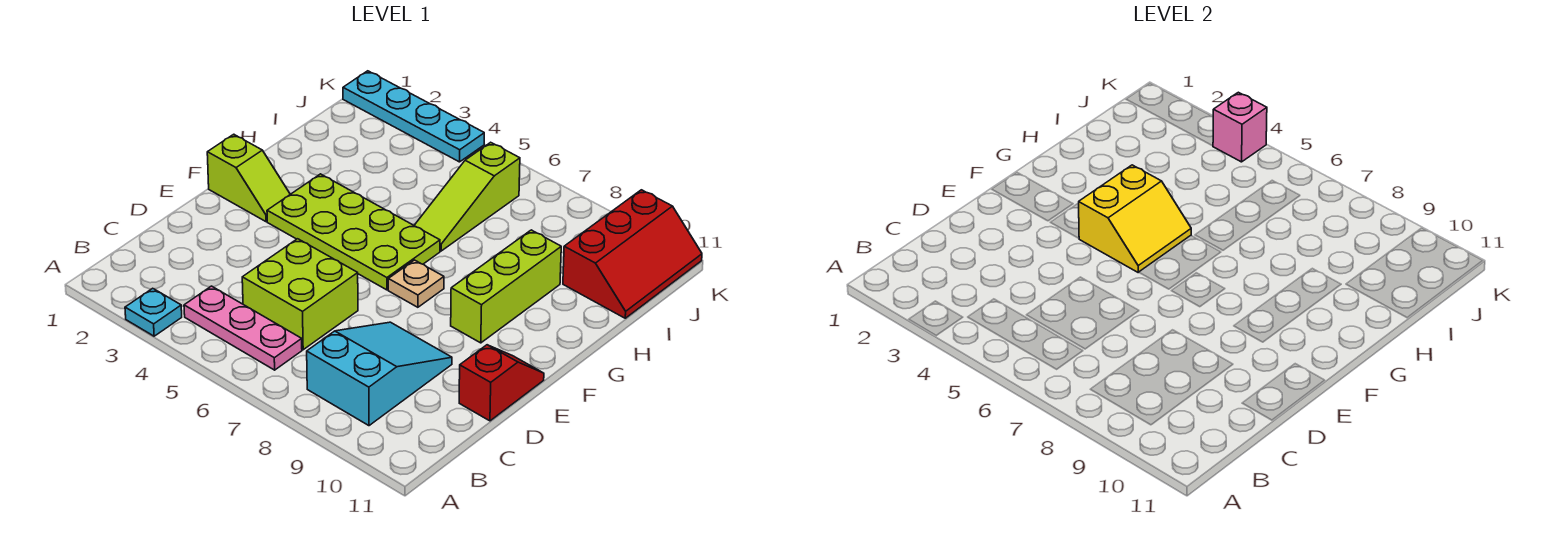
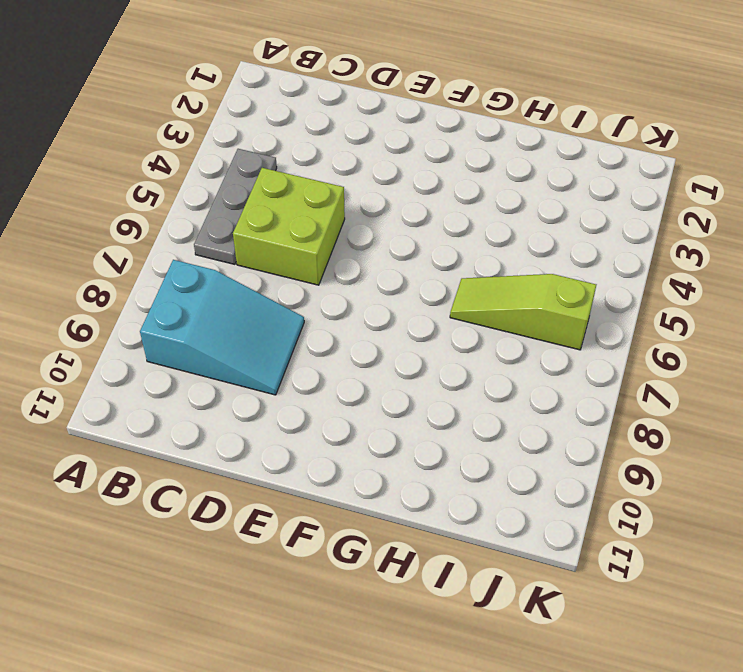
grey 1x3 plate [194,149,277,264] -> pink 1x3 plate [184,286,302,370]
none -> cyan 1x1 plate [125,288,182,336]
none -> red 1x2 slope [459,345,544,421]
none -> lime 1x2 slope [207,134,290,222]

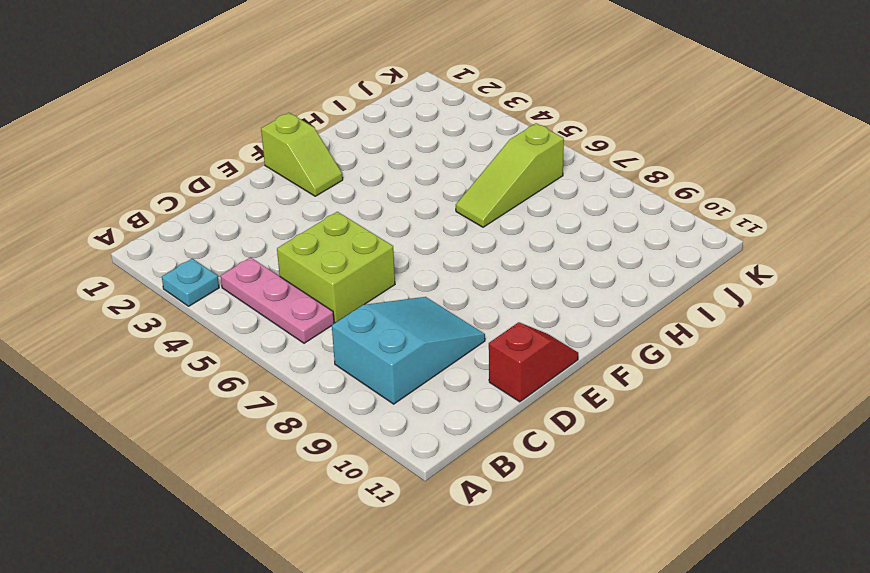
none -> lime 2x4 plate [267,174,440,290]
none -> tan 1x1 plate [388,260,444,307]
none -> lime 1x3 brick [451,230,561,343]

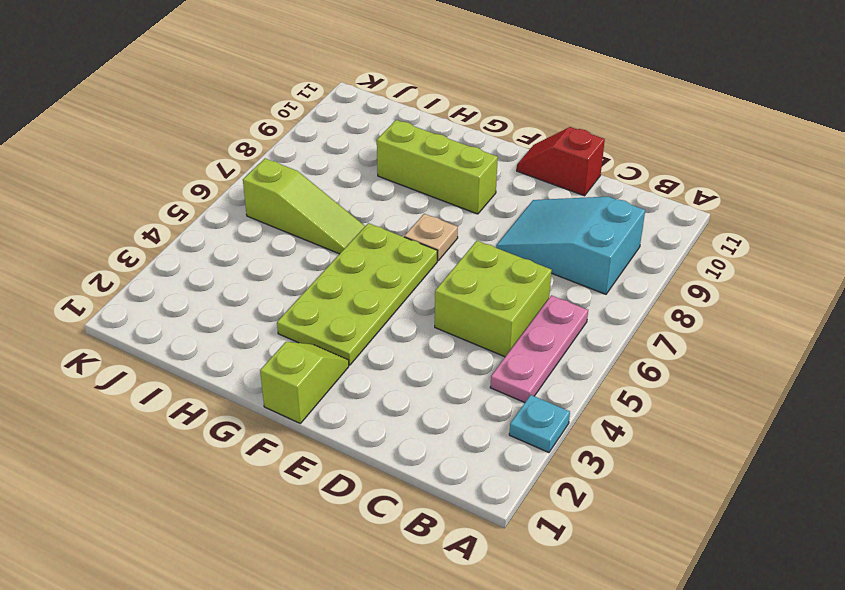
none -> red 2x3 slope [563,190,702,318]
none -> cyan 1x4 plate [343,71,484,162]
none -> yellow 2x2 slope [1079,165,1191,272]

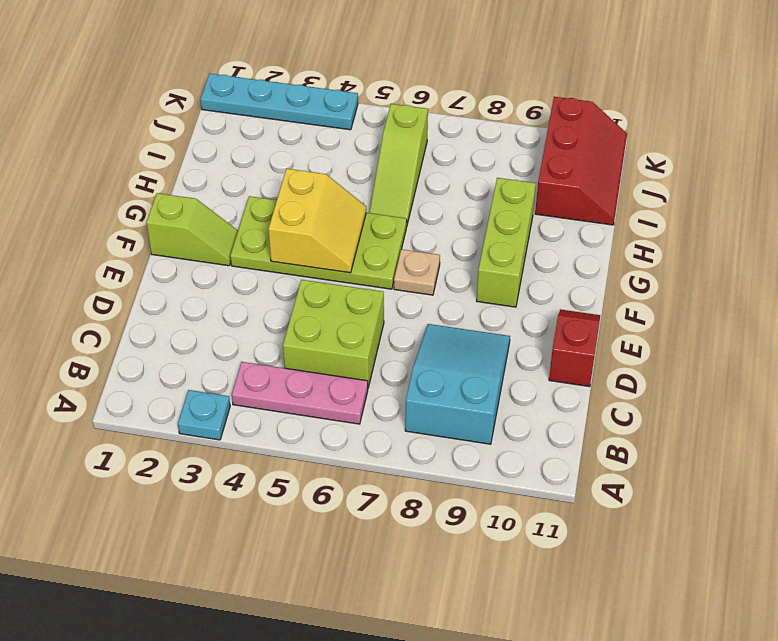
none -> pink 1x1 brick [1213,92,1267,162]

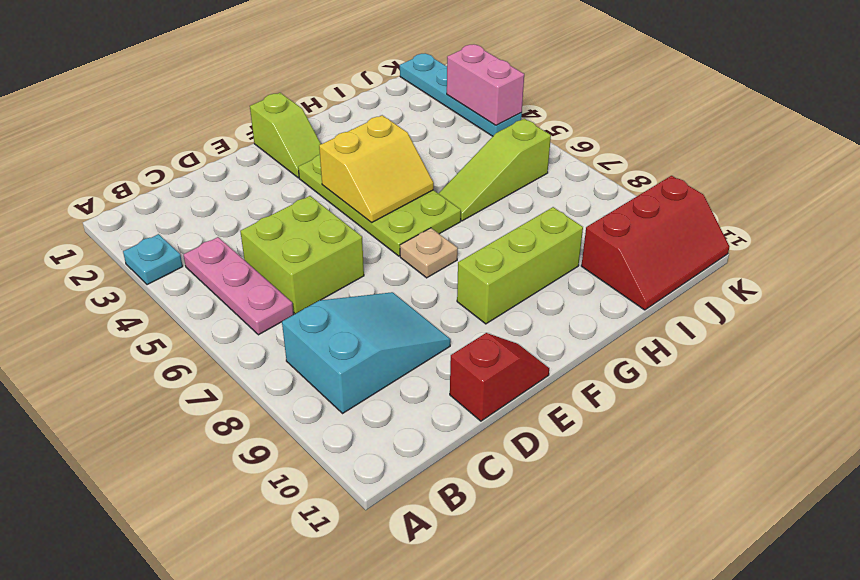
pink 1x2 brick [447,44,524,125] -> pink 1x1 brick [1213,92,1267,162]

